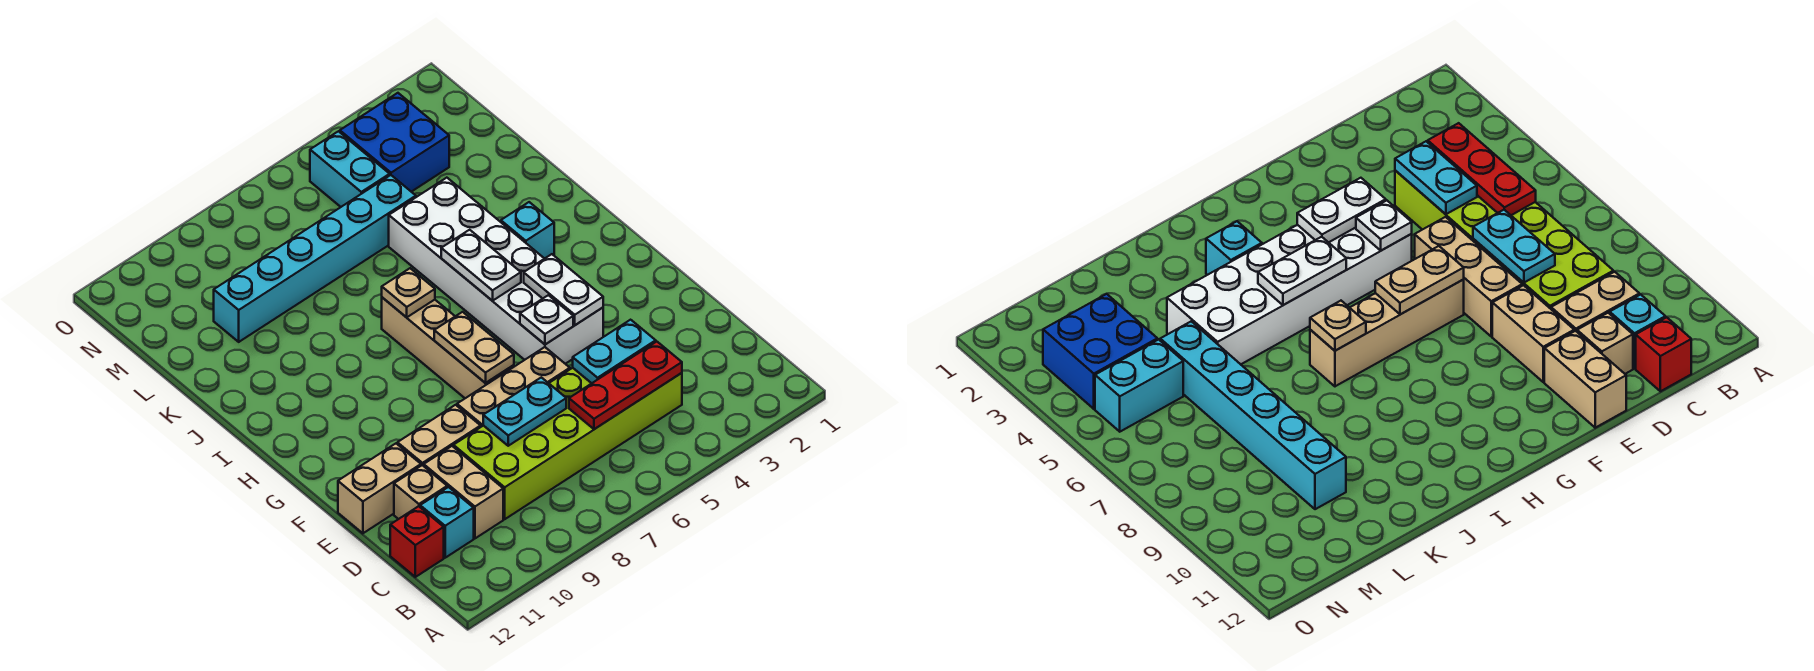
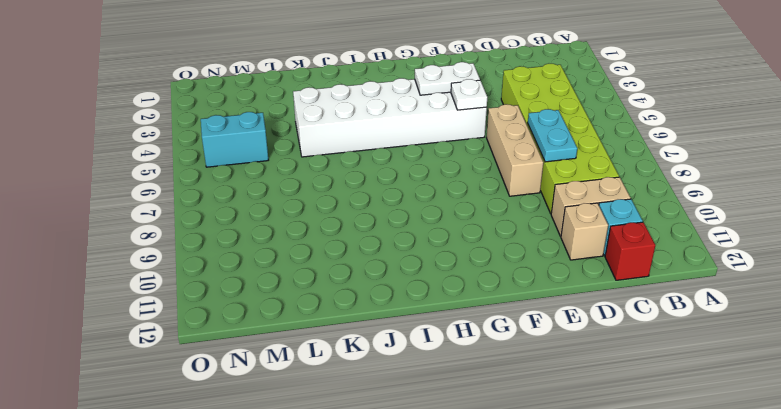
none -> tan 1x2 brick [397,405,481,466]
none -> tan 1x2 brick [338,444,421,533]
none -> tan 1x4 brick [382,297,514,398]

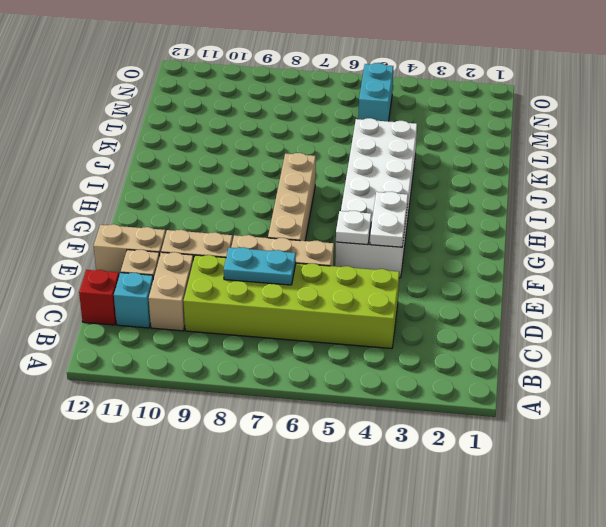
none -> cyan 1x1 brick [501,202,554,259]
none -> cyan 1x6 brick [214,175,416,342]
none -> blue 2x2 brick [340,93,449,192]

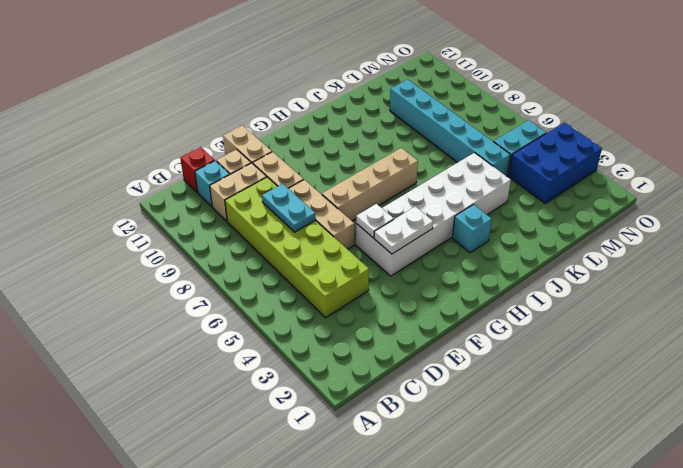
blue 2x3 brick [509,123,602,203] -> blue 2x2 brick [340,93,449,192]
none -> red 1x3 plate [569,342,682,429]
none -> cyan 1x2 plate [573,320,656,383]
none -> tan 1x2 plate [434,312,514,383]

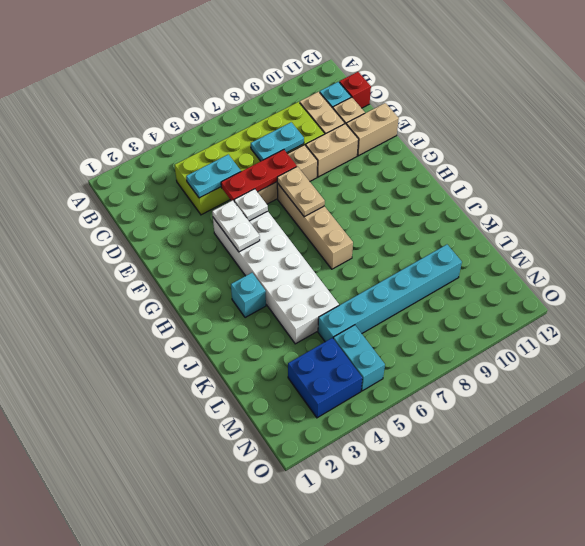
red 1x3 plate [221,150,297,201] -> red 1x3 plate moved to [569,342,682,429]
none -> white 1x2 plate [441,230,521,301]
none -> tan 1x1 plate [382,268,435,317]

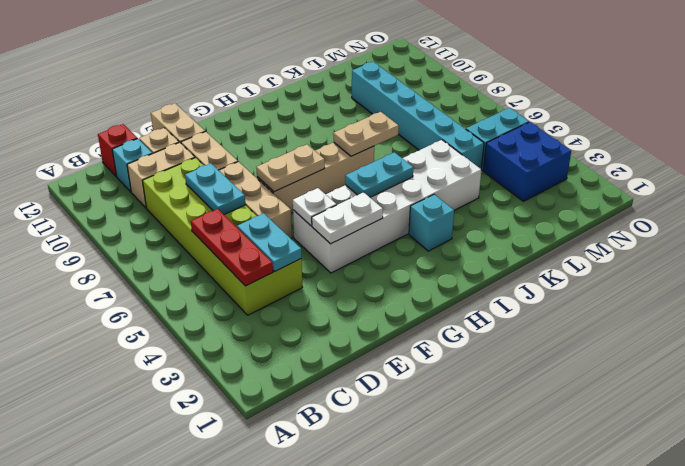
cyan 1x2 plate [345,152,413,197] -> white 1x2 plate [441,230,521,301]
tan 1x2 plate [333,112,399,156] -> tan 1x1 plate [382,268,435,317]

